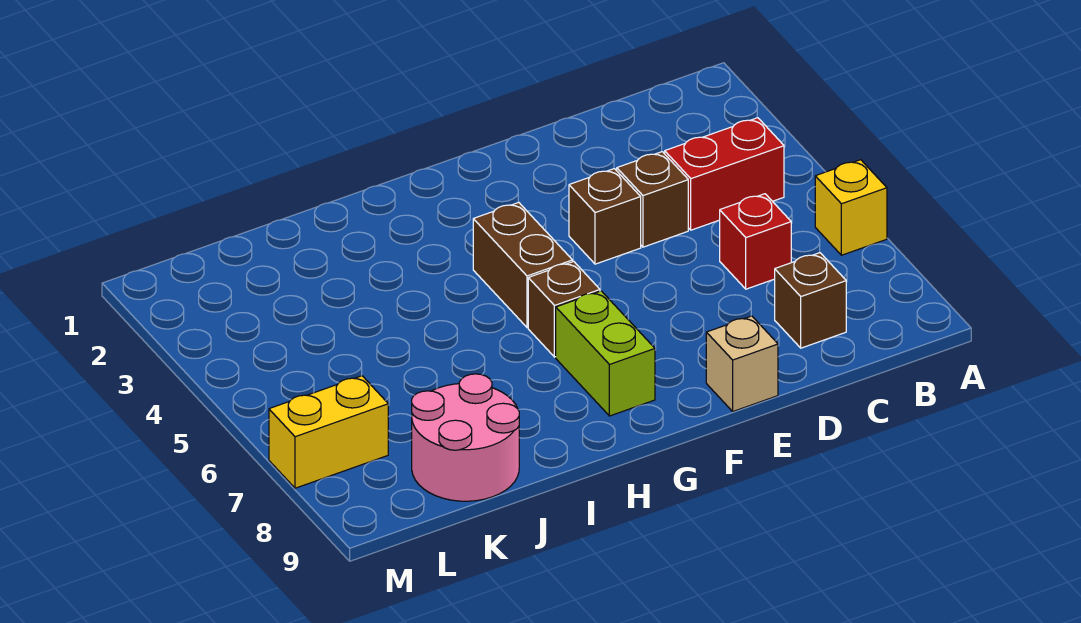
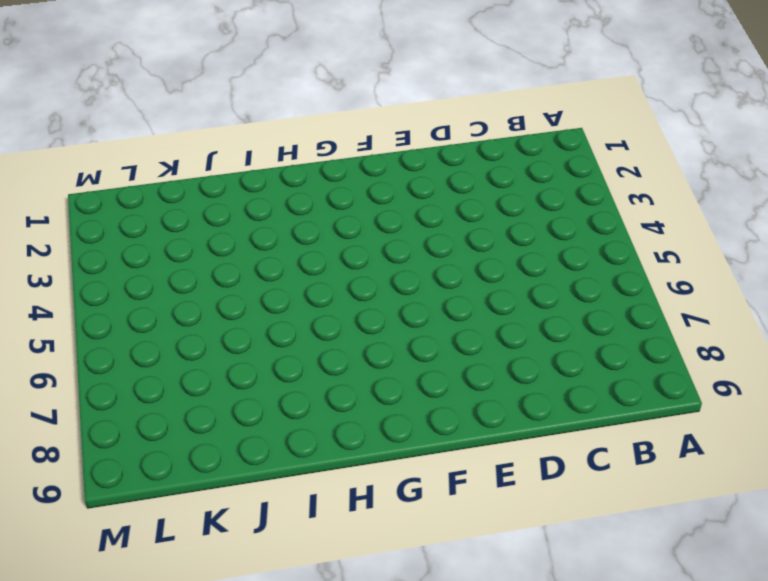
none -> yellow 1x1 brick [815,160,887,255]
none -> red 1x2 brick [665,118,784,230]
none -> red 1x1 brick [720,194,791,289]

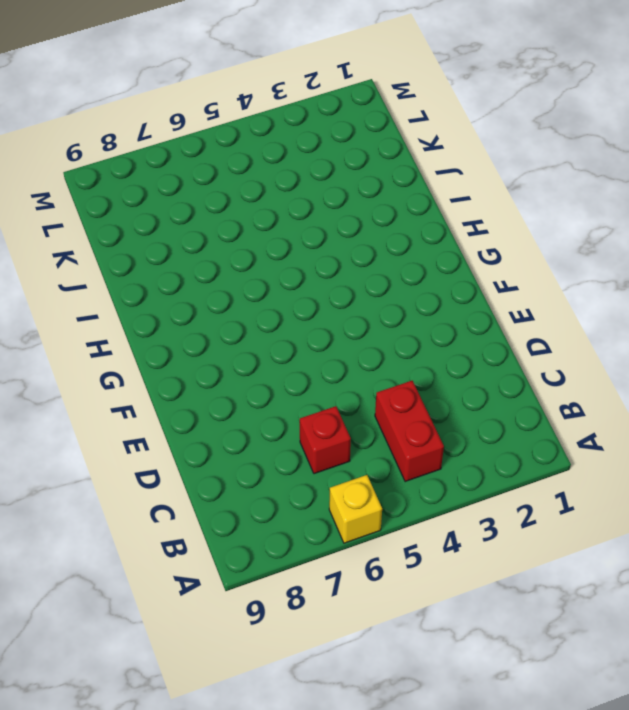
none -> brown 1x1 brick [775,253,846,348]
none -> brown 1x1 brick [617,152,688,247]
none -> brown 1x1 brick [569,169,641,264]

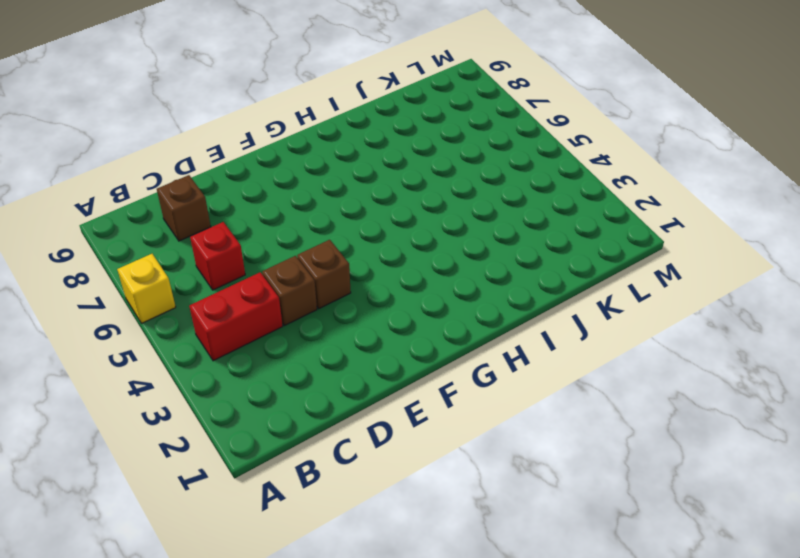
none -> tan 1x1 brick [706,316,778,411]
none -> brown 1x2 brick [473,203,573,328]
none -> brown 1x1 brick [528,261,600,357]

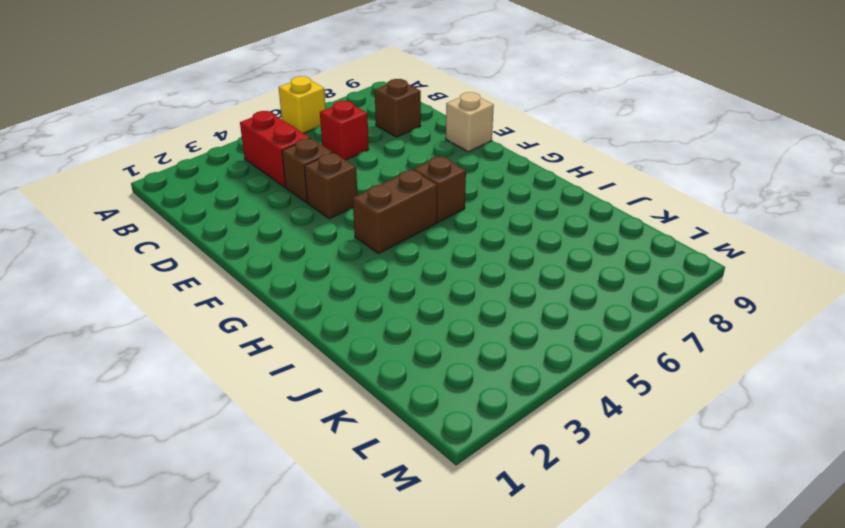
none -> lime 1x2 brick [556,291,655,416]
none -> pink 2x2 round brick [412,374,519,501]
none -> yellow 1x2 brick [269,376,388,488]

